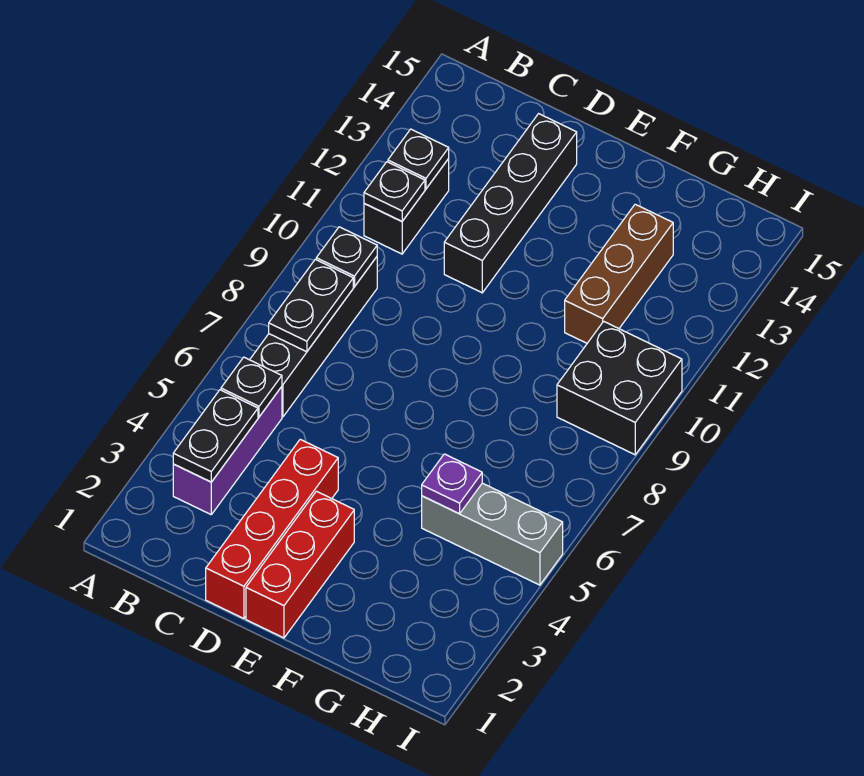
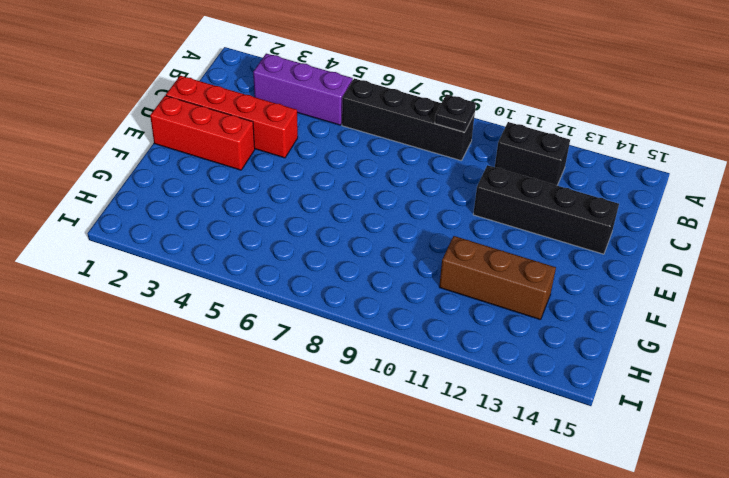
none -> grey 1x3 brick [422,483,563,585]
none -> black 2x2 brick [557,321,682,455]
none -> black 1x2 plate [173,390,258,482]

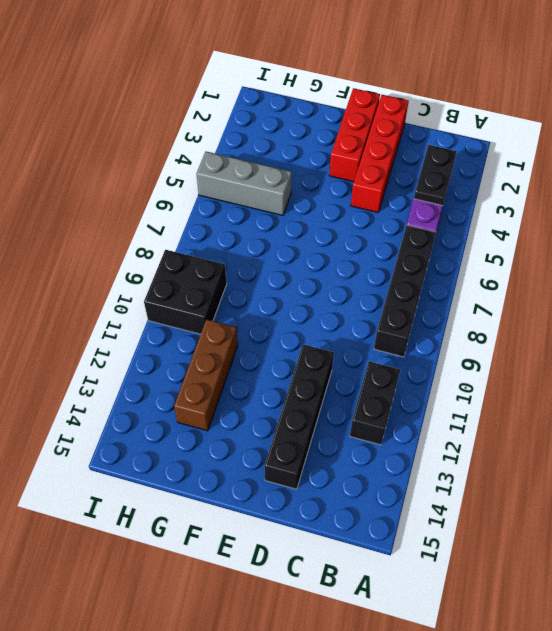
none -> black 1x1 plate [221,357,282,417]
none -> black 1x2 plate [269,259,353,352]
none -> black 1x1 plate [316,227,377,287]

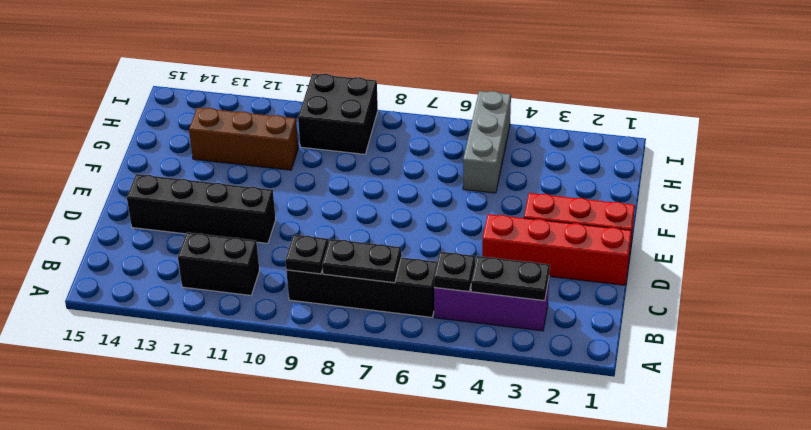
none -> black 1x1 plate [364,162,425,221]
none -> black 1x1 plate [388,129,449,189]
none -> purple 1x1 plate [422,454,482,514]

